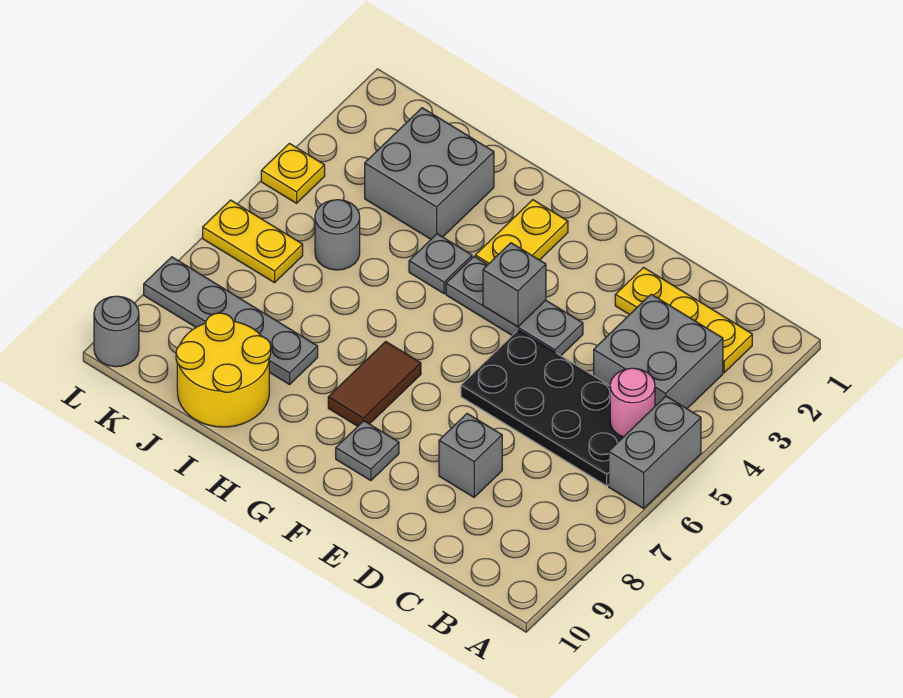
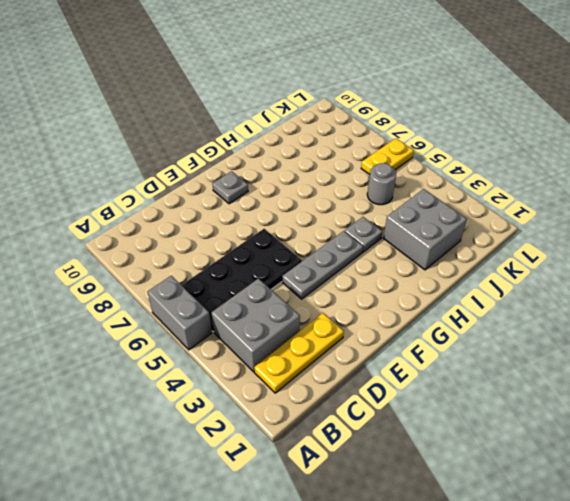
none -> grey 1x1 brick [439,414,502,497]
none -> yellow 1x2 plate [475,200,568,265]
none -> brown 1x2 tile [328,342,421,426]

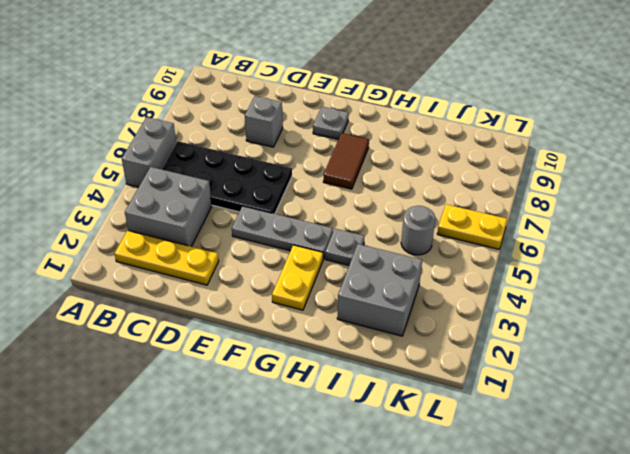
none -> grey 1x4 plate [144,257,318,384]
none -> yellow 2x2 round brick [176,313,271,427]
none -> yellow 1x1 plate [261,144,325,203]

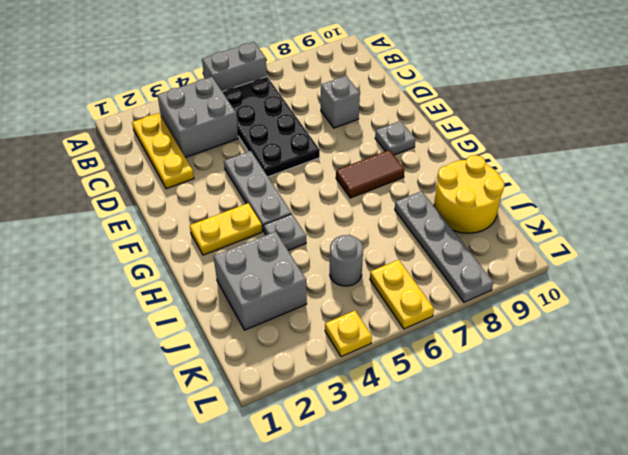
none -> grey 1x1 round brick [94,296,139,367]
none -> pink 1x1 round brick [610,368,655,437]
none -> grey 1x1 brick [483,243,546,327]

